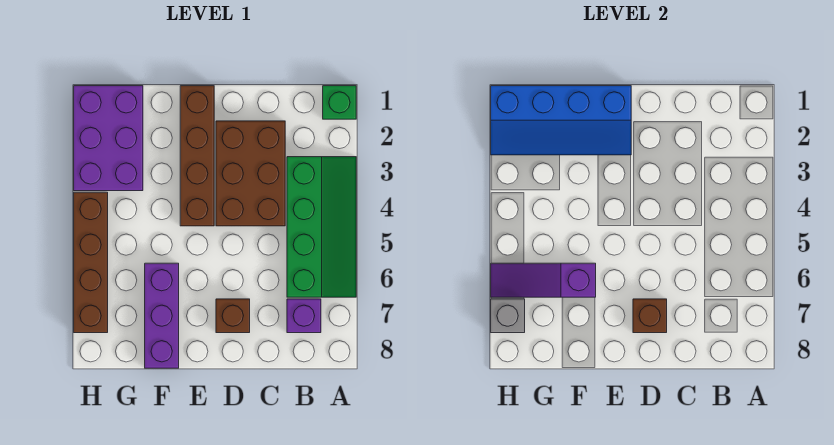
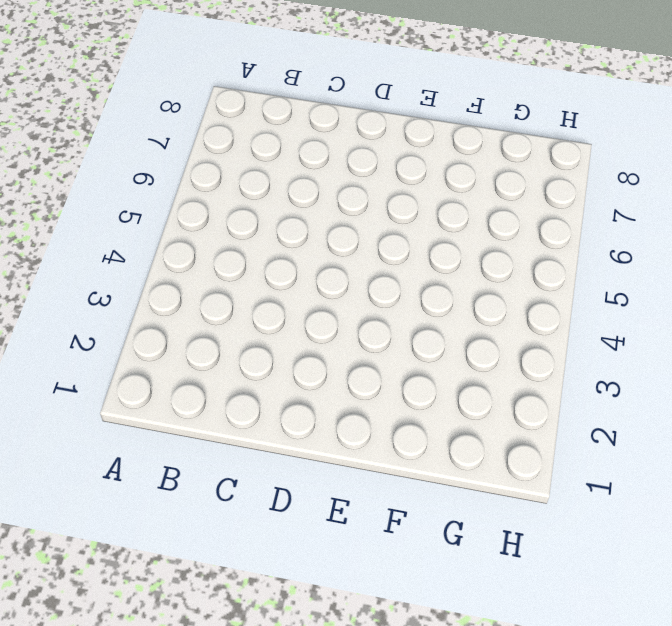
none -> green 1x1 brick [323,86,356,119]
none -> green 2x4 slope [287,157,356,297]
none -> purple 1x1 brick [287,299,321,333]

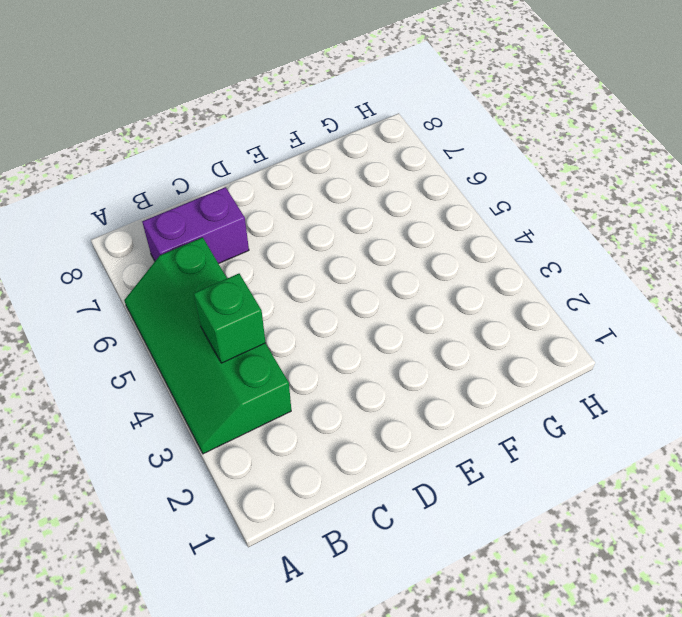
green 1x1 brick [194,274,266,363] -> green 1x1 brick moved to [323,86,356,119]
purple 1x2 brick [142,187,249,264] -> purple 1x1 brick [287,299,321,333]
none -> brown 2x3 brick [216,121,285,226]
none -> brown 1x1 brick [216,299,250,333]
none -> brown 1x4 brick [180,86,214,226]

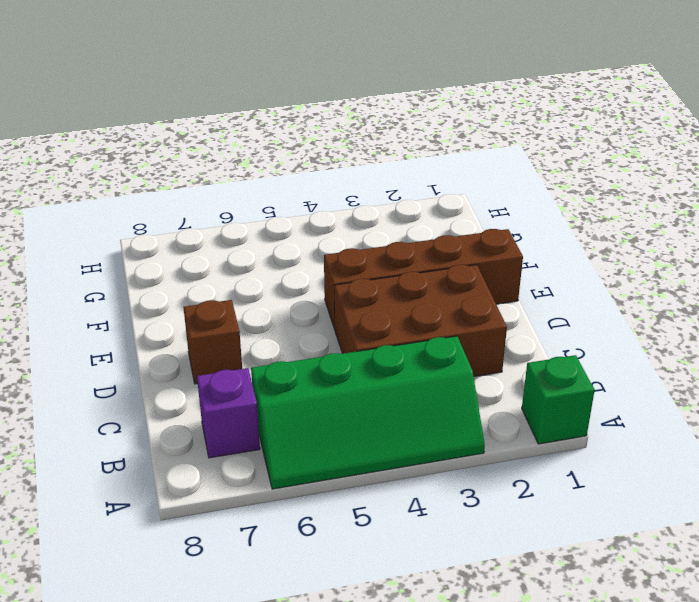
none -> purple 1x3 brick [145,263,179,368]
none -> purple 2x3 brick [74,86,143,191]
none -> brown 1x4 brick [74,192,108,333]

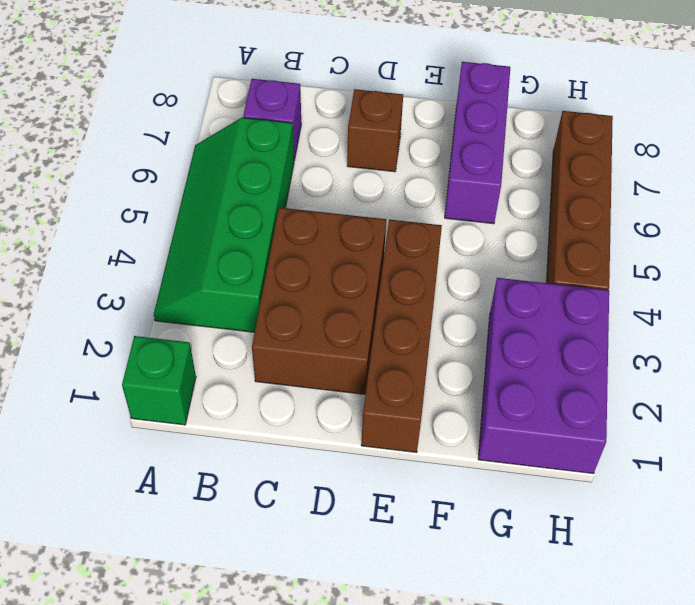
none -> brown 1x1 brick [633,299,667,333]
none -> blue 2x4 slope [491,86,631,155]
none -> purple 1x3 slope [491,263,596,297]

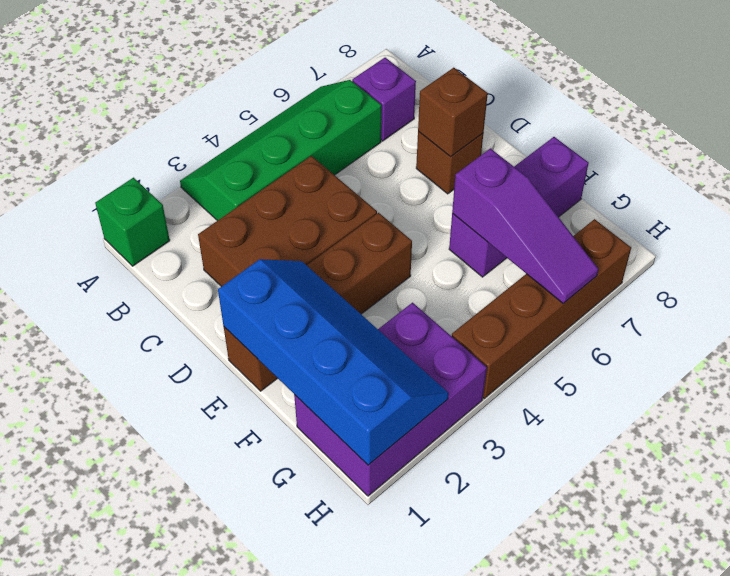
none -> grey 1x1 brick [491,299,525,333]

